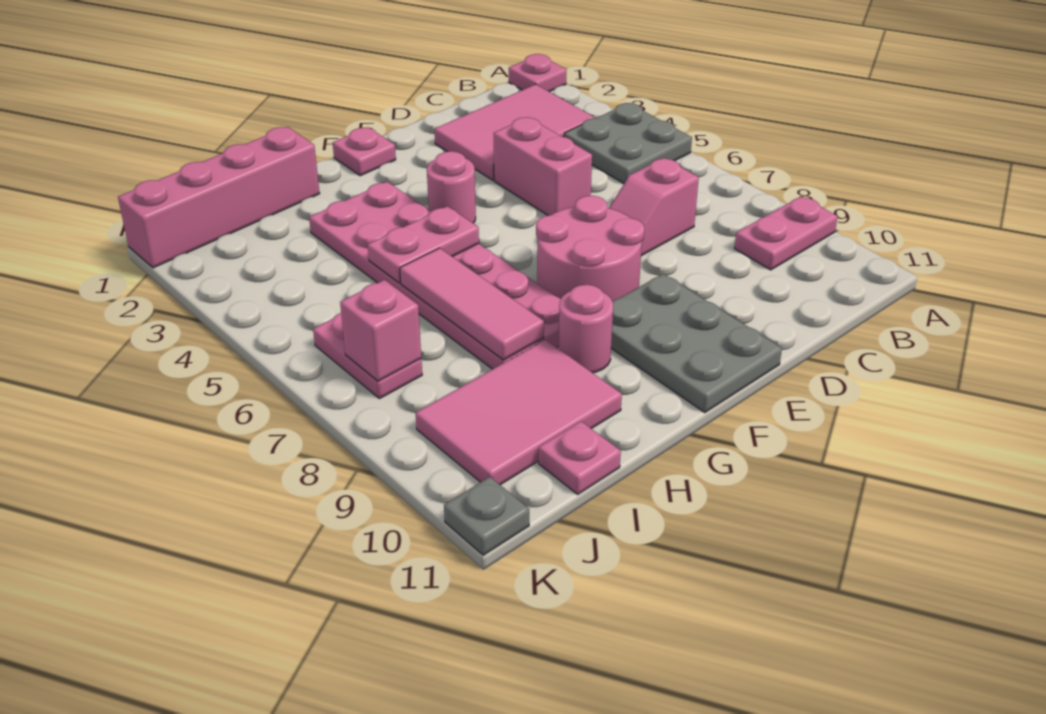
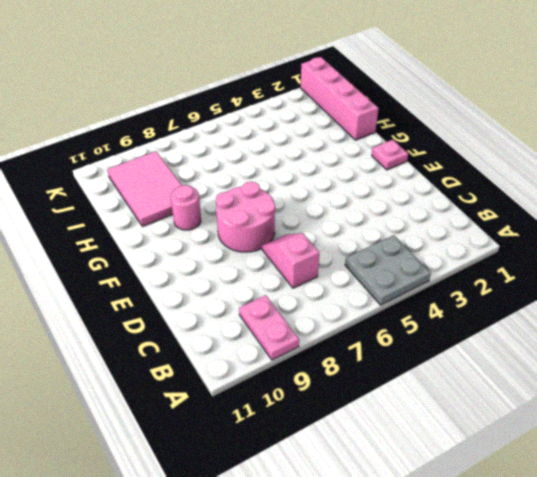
none -> pink 1x1 plate [509,54,566,92]
none -> pink 2x3 tile [434,84,595,180]
none -> pink 1x2 brick [494,117,592,215]

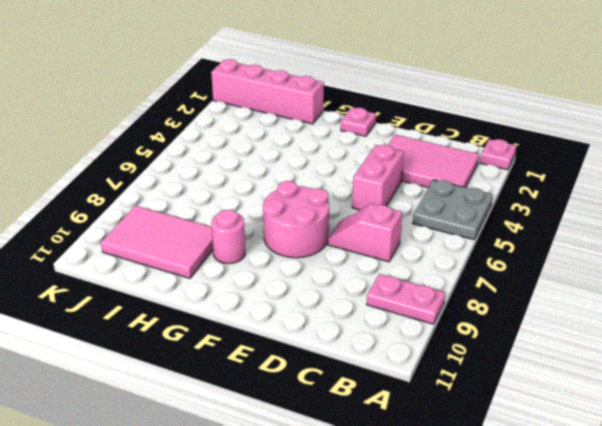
none -> grey 2x3 plate [611,274,782,413]
none -> pink 1x1 round brick [427,151,476,223]
none -> pink 2x6 plate [309,182,561,369]

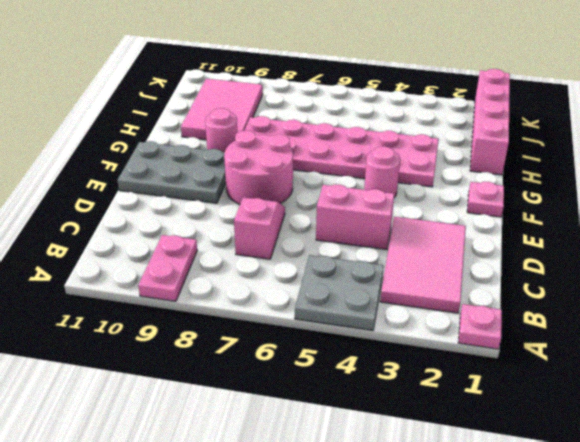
none -> pink 1x1 plate [539,421,621,494]
none -> pink 1x2 plate [313,313,422,399]
none -> grey 1x1 plate [444,477,529,555]

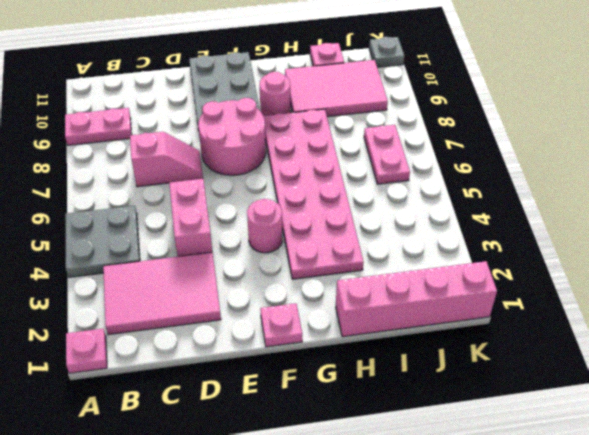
none -> pink 1x2 plate [368,206,479,283]
none -> pink 1x3 tile [400,248,544,360]
none -> pink 1x1 brick [340,280,421,381]

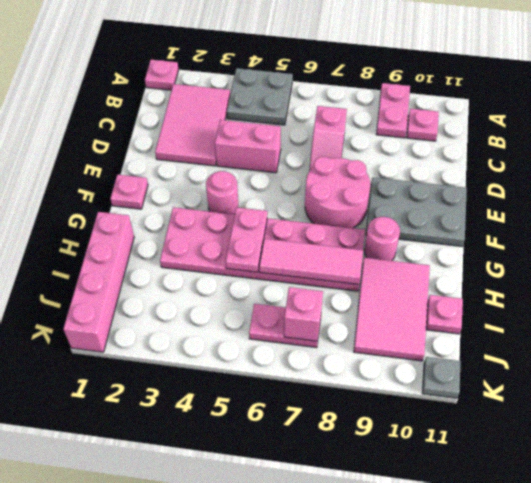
pink 1x1 plate [407,109,439,141] -> none

